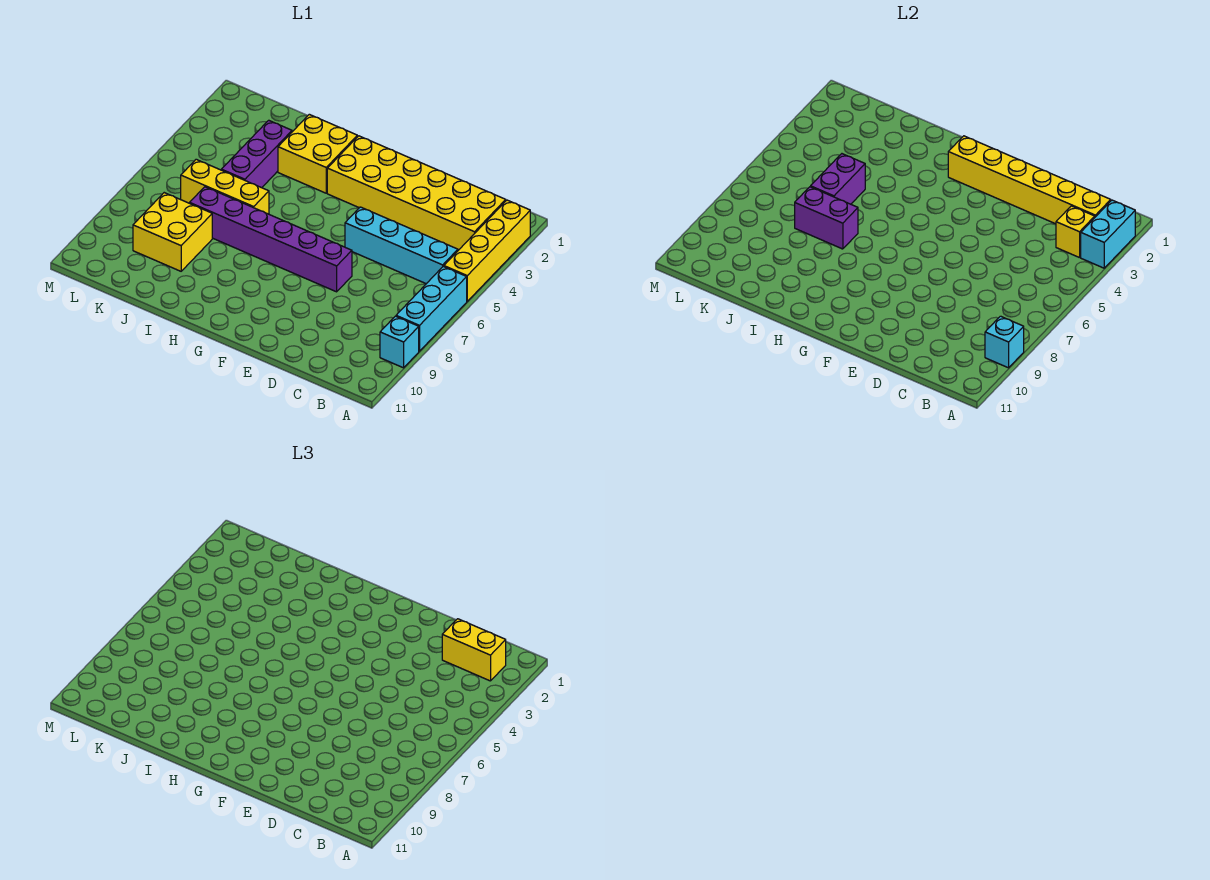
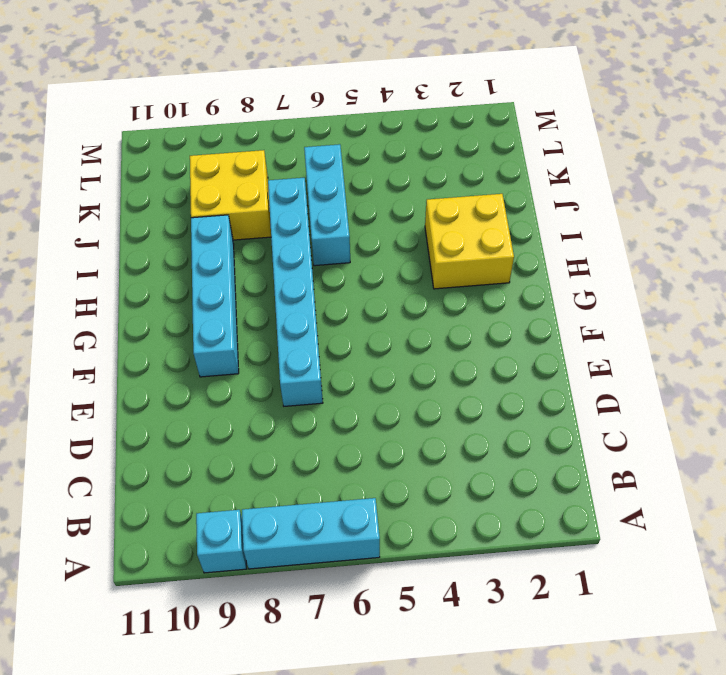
cyan 1x6 brick [268,178,323,406] -> purple 1x6 brick [190,187,352,292]
cyan 1x4 brick [191,215,239,377] -> cyan 1x4 brick moved to [345,207,458,284]
cyan 1x3 brick [304,144,350,266] -> yellow 1x3 brick [181,159,269,214]
none -> yellow 1x4 brick [444,200,530,301]
none -> yellow 2x6 brick [327,136,506,250]
none -> purple 1x3 brick [221,120,292,188]

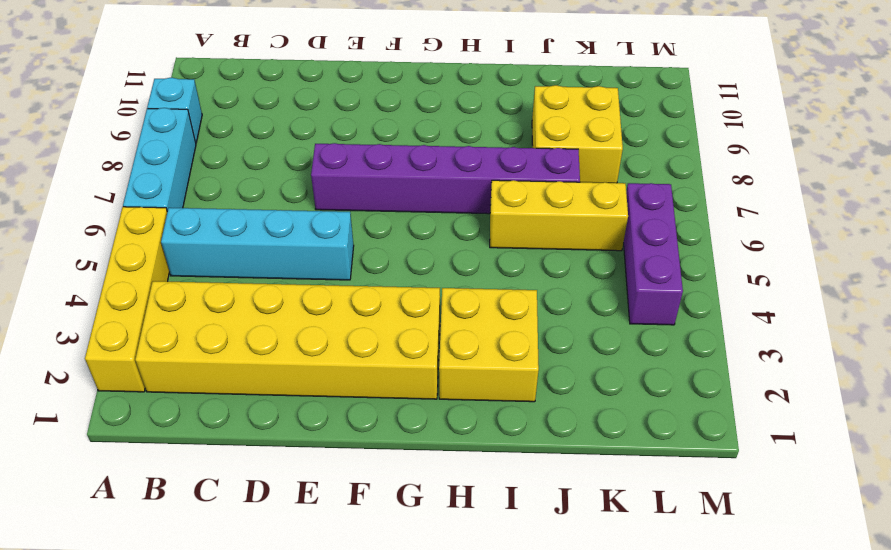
purple 1x3 brick [624,183,683,325] -> purple 1x3 brick moved to [221,120,292,188]
none -> cyan 1x2 brick [1081,200,1135,268]
none -> cyan 1x1 brick [985,316,1024,368]
none -> yellow 1x6 brick [948,136,1111,224]

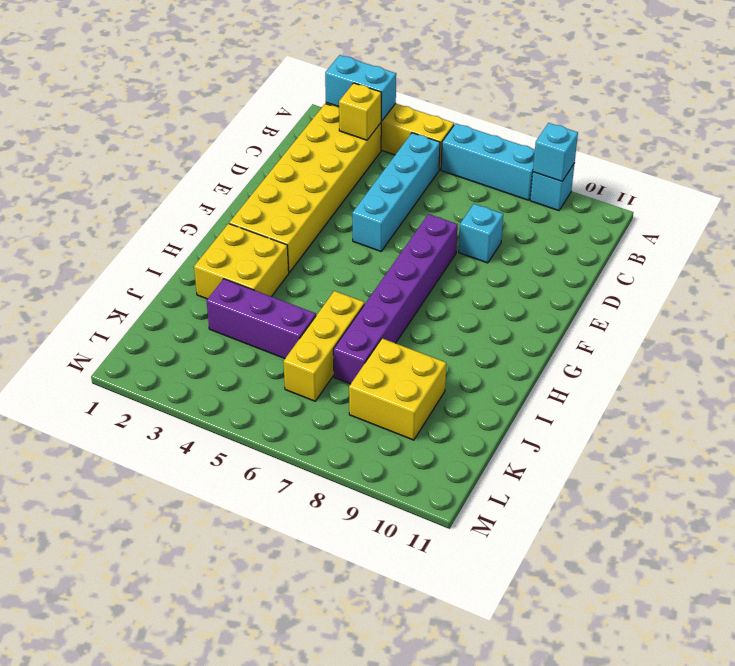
cyan 1x1 brick [459,204,503,263] -> none
none -> yellow 1x6 brick [948,136,1111,224]
none -> purple 1x2 brick [795,187,858,249]
none -> purple 1x2 brick [811,154,865,204]

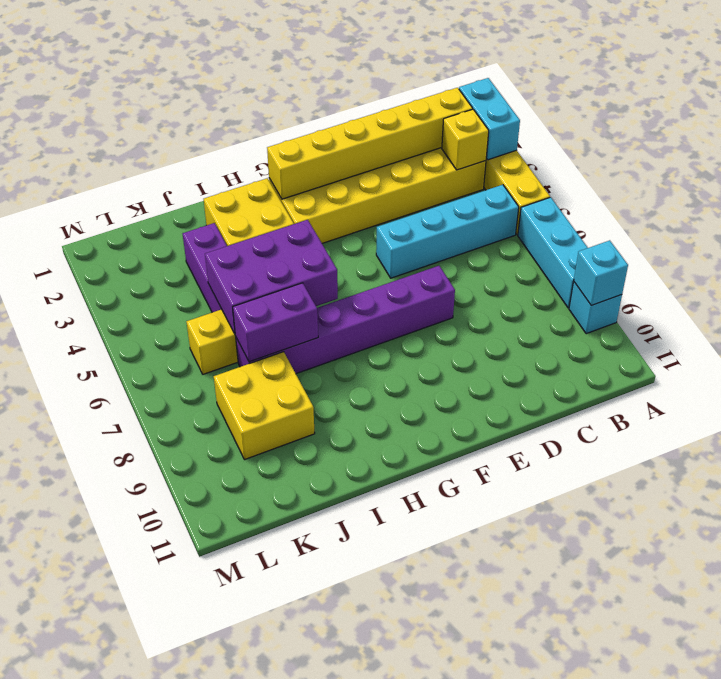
purple 2x3 brick [205,220,338,333] -> purple 1x2 brick [811,154,865,204]
none -> yellow 1x2 brick [442,619,506,681]

